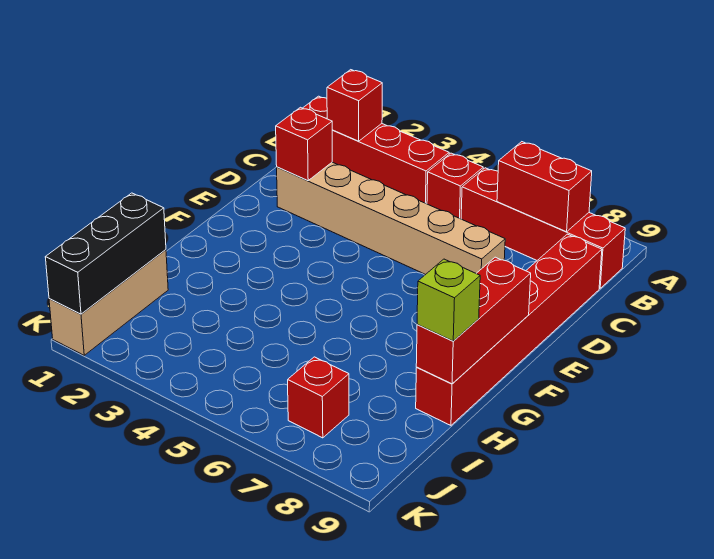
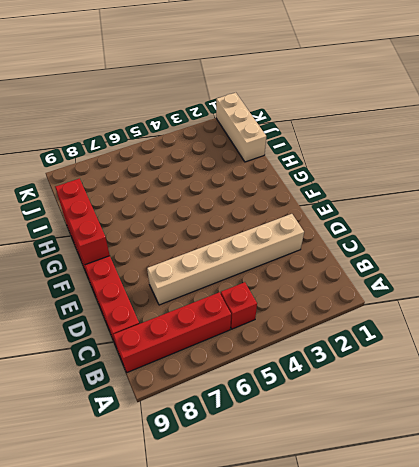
none -> red 1x4 brick [303,96,449,204]
none -> red 1x1 brick [288,357,349,438]
none -> red 1x1 brick [327,70,382,141]

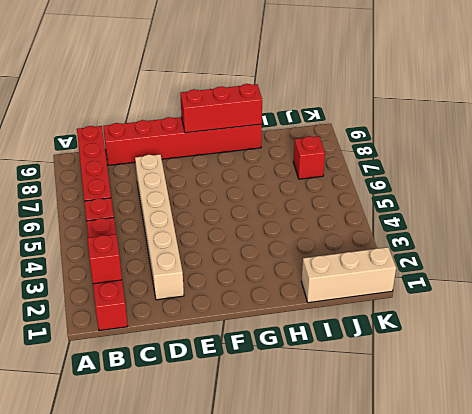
none -> red 1x2 brick [497,142,592,232]
none -> red 1x1 brick [276,107,332,181]
none -> black 1x3 brick [45,193,166,314]

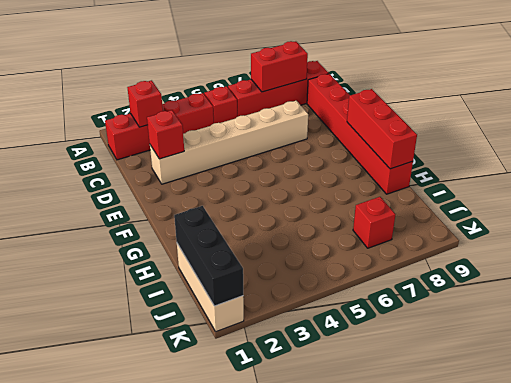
none -> lime 1x1 brick [417,259,480,341]

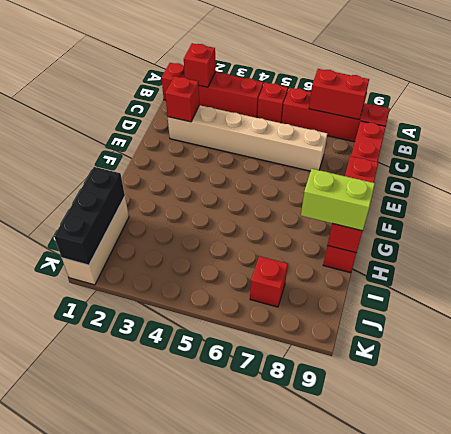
lime 1x2 brick [301,169,375,231] -> lime 1x1 brick [417,259,480,341]

